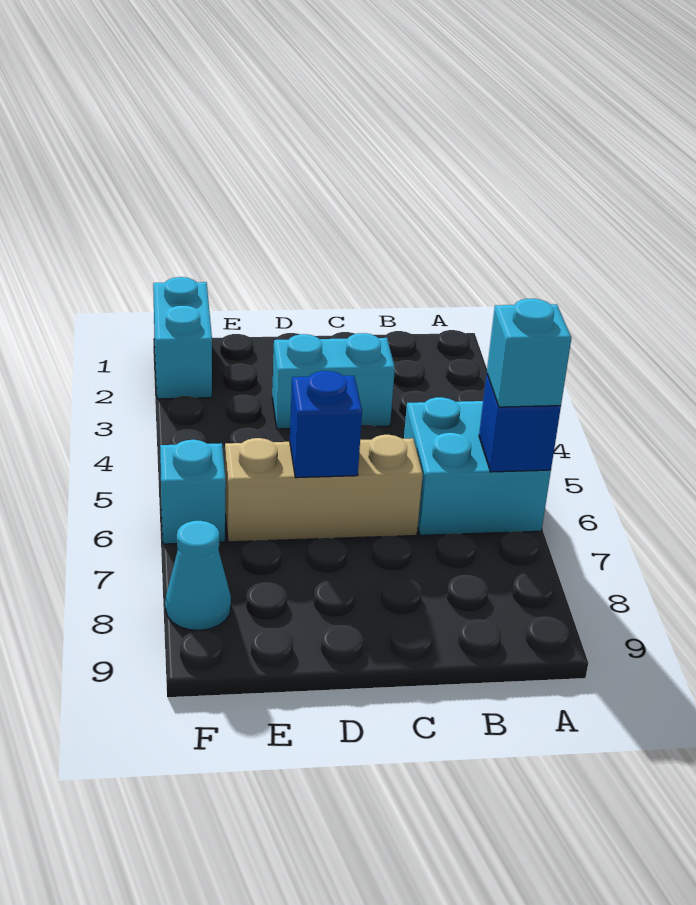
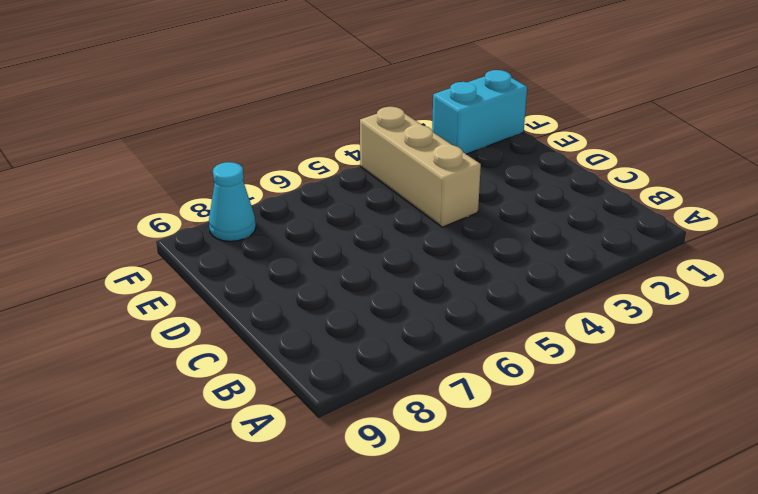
tan 1x3 brick [360,107,481,227] -> tan 1x3 brick moved to [225,435,423,542]
none -> cyan 2x2 brick [404,397,551,535]
none -> cyan 1x2 brick [272,333,395,429]

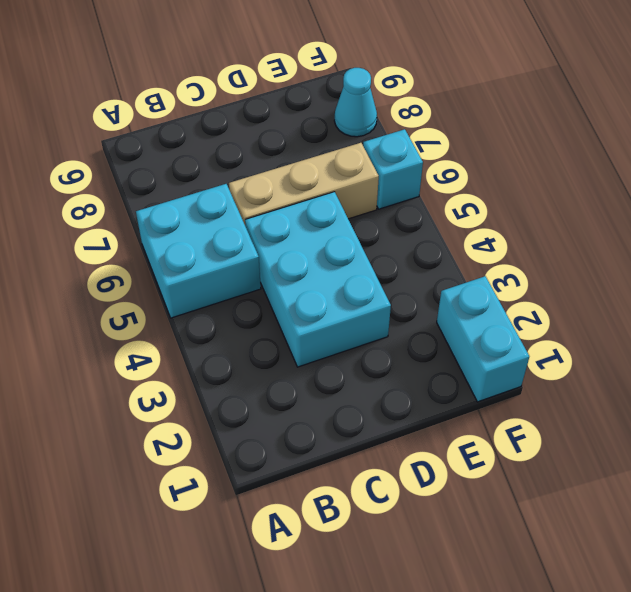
cyan 2x3 brick [245,192,391,367] -> cyan 1x2 brick [272,333,395,429]
none -> blue 1x1 brick [479,374,561,472]
none -> blue 1x1 brick [290,371,362,478]

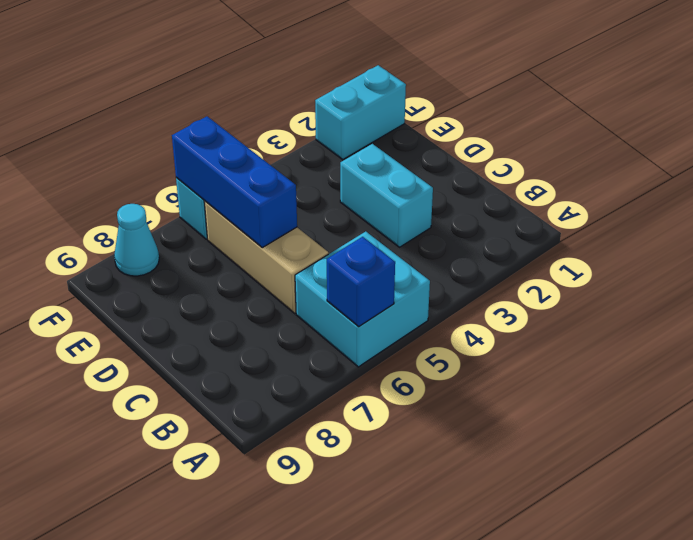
blue 1x3 brick [172,116,297,248] -> blue 1x1 brick [290,371,362,478]
none -> cyan 1x1 brick [487,299,571,407]

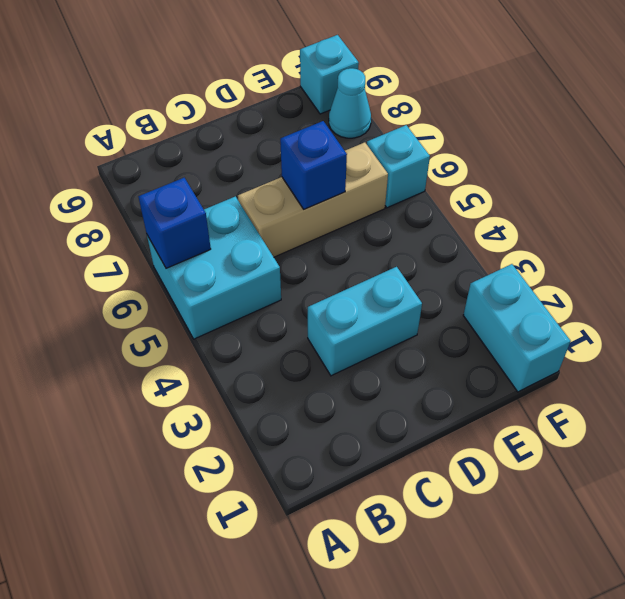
cyan 1x1 brick [300,35,359,114] -> cyan 1x1 brick moved to [487,299,571,407]

